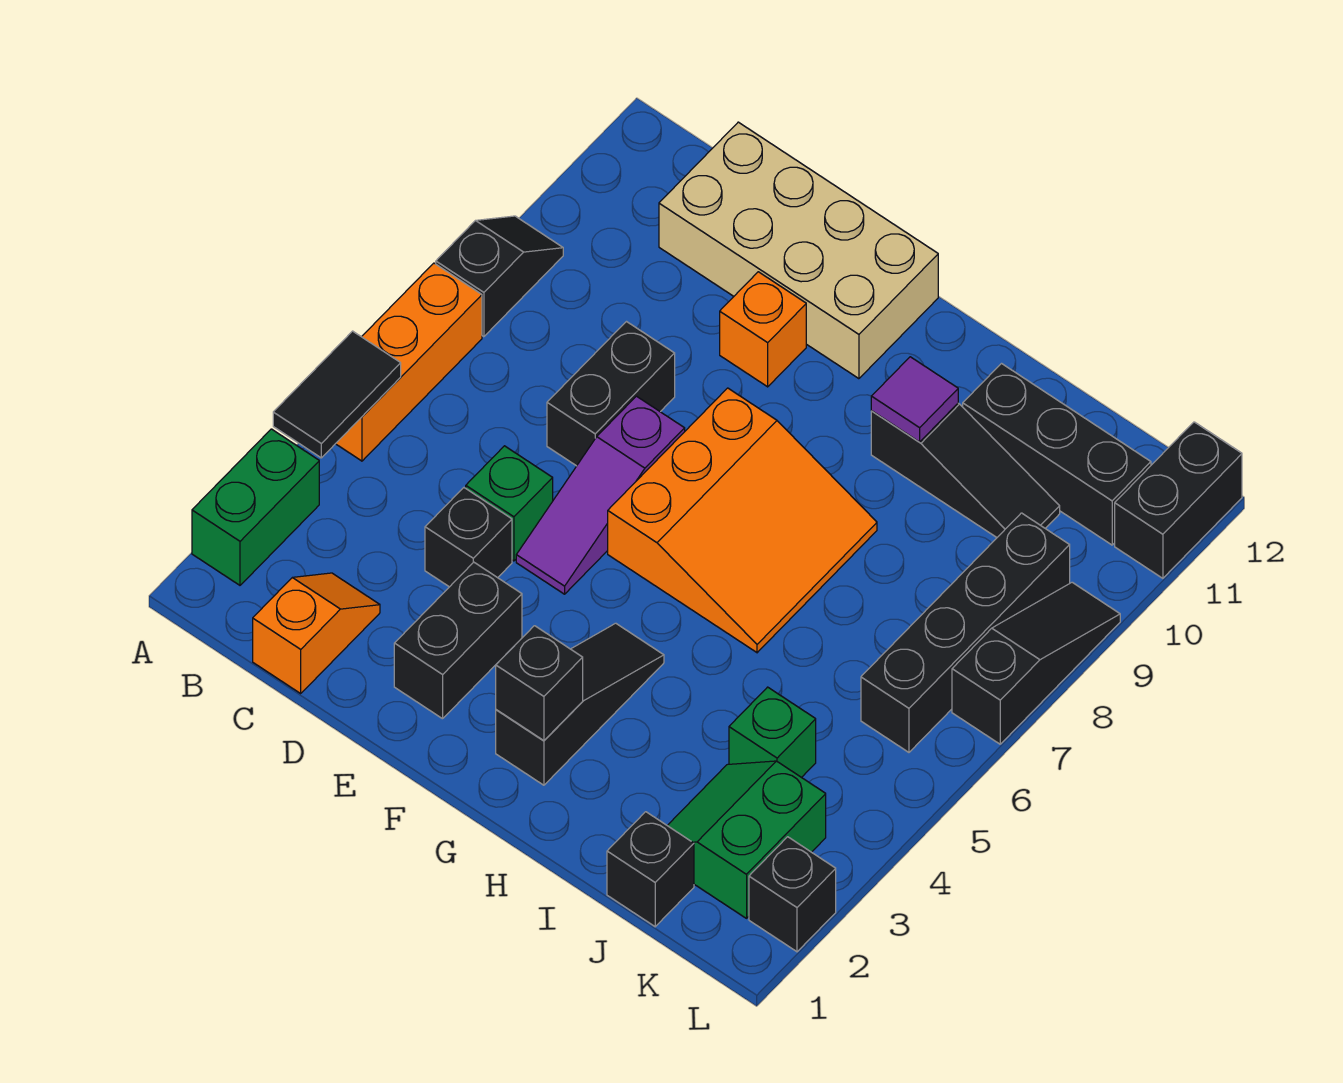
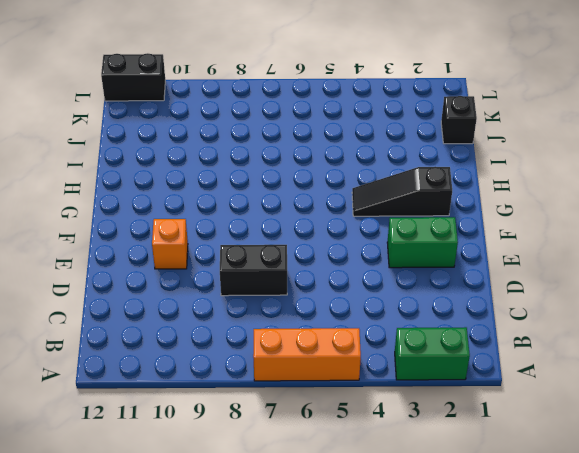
green 1x2 brick [387,217,458,268] -> black 1x2 brick [394,562,522,719]
none -> black 1x2 slope [436,216,563,337]
none -> orange 1x2 slope [253,573,380,693]
none -> tan 2x4 brick [659,122,938,379]

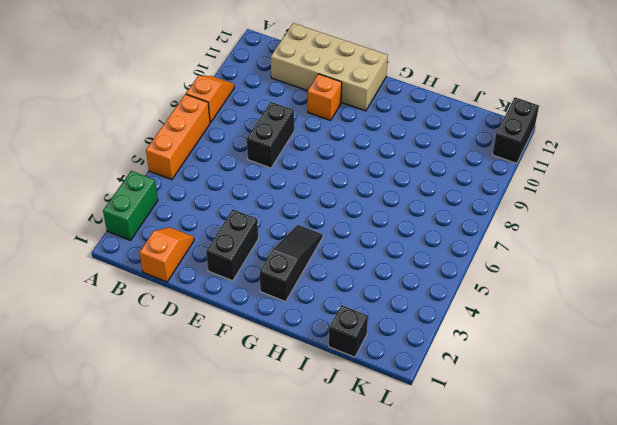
orange 1x2 slope [186,76,234,123] -> black 1x2 slope [436,216,563,337]
none -> black 1x1 brick [425,488,512,587]
none -> green 1x1 brick [466,446,553,561]
none -> purple 1x3 slope [516,396,685,594]

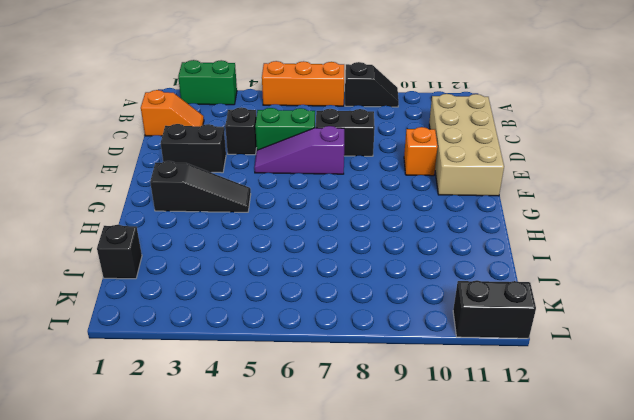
green 1x2 brick [255,108,315,150] -> green 1x1 brick [466,446,553,561]
none -> orange 3x3 slope [608,388,877,653]
none -> black 1x3 slope [871,403,1060,537]
none -> black 1x3 brick [963,364,1151,545]

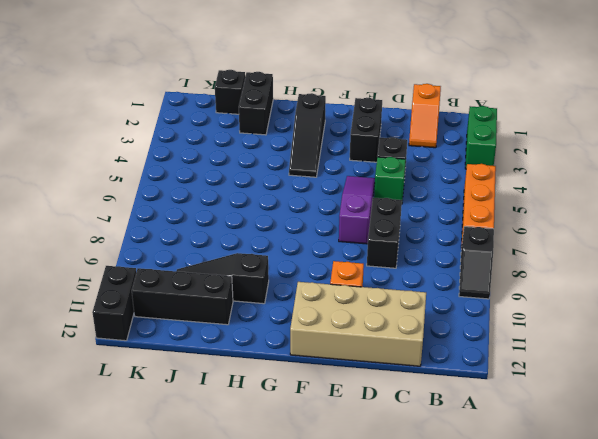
black 1x2 brick [239,72,273,135] -> none
none -> orange 3x3 slope [608,388,877,653]
none -> green 2x2 slope [667,761,826,918]
none -> green 1x1 brick [729,687,816,778]

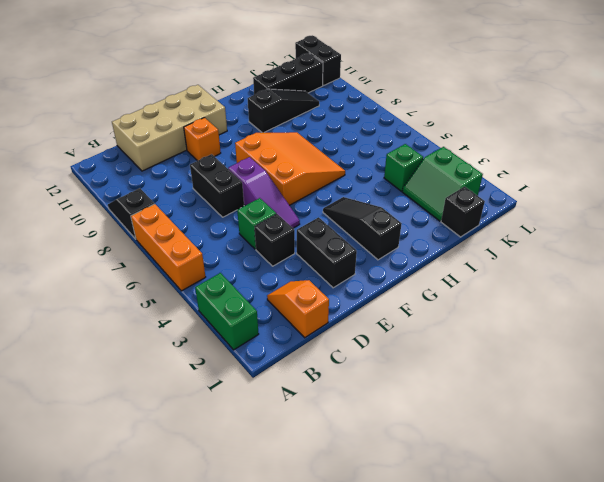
none -> black 1x4 brick [861,513,1070,752]
none -> black 1x1 brick [749,837,836,952]
none -> black 1x3 slope [952,582,1120,744]

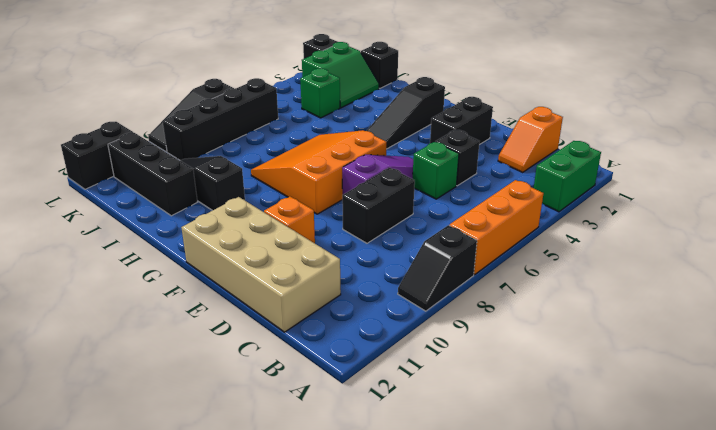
none -> black 1x2 tile [273,331,401,458]
none -> black 1x1 brick [496,626,583,741]
none -> purple 1x1 tile [871,357,958,442]

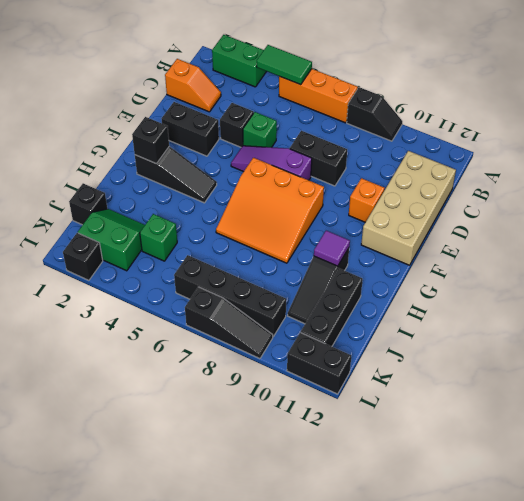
green 1x2 tile [257,45,312,85] -> black 1x2 tile [273,331,401,458]

